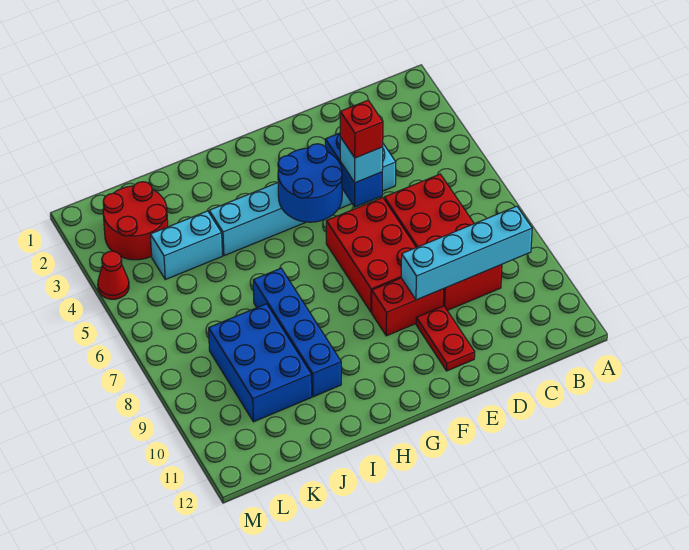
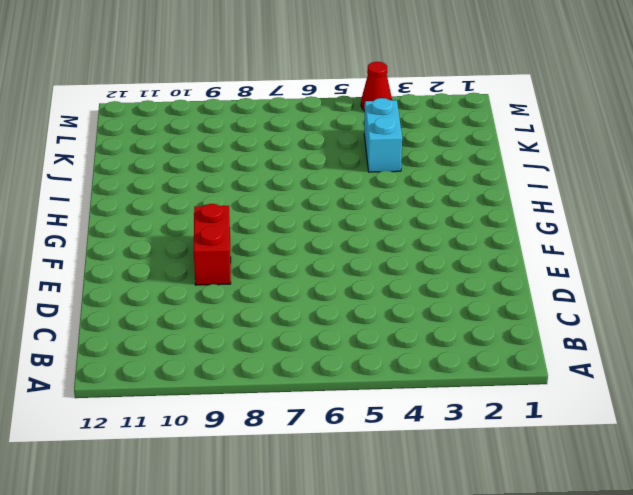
none -> red 2x4 brick [384,174,502,310]
none -> cyan 1x6 brick [209,144,396,256]
none -> red 2x3 brick [326,198,416,312]

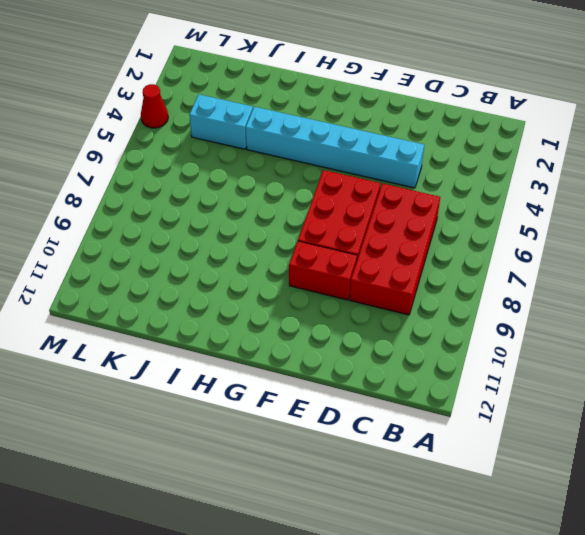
none -> red 1x2 plate [416,306,475,371]
none -> blue 1x4 brick [253,268,341,397]
none -> blue 2x3 brick [209,304,312,422]

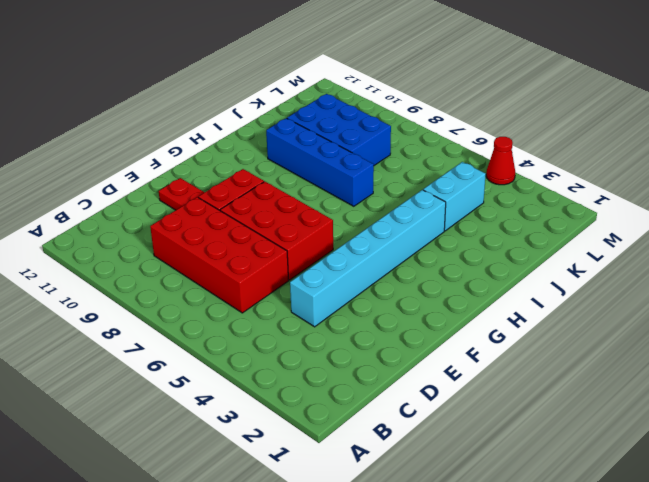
none -> red 2x2 round brick [103,182,168,260]
none -> cyan 1x4 brick [401,206,532,300]
none -> blue 1x2 brick [325,133,382,207]

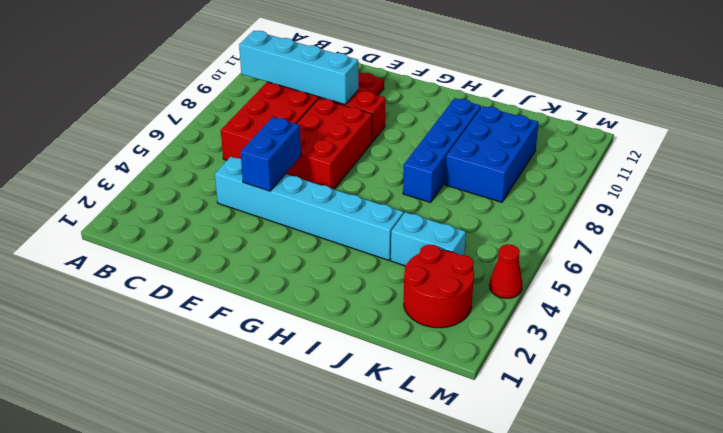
none -> blue 2x2 round brick [278,144,342,222]
none -> cyan 1x1 brick [340,137,383,183]
none -> red 1x1 brick [340,100,383,158]

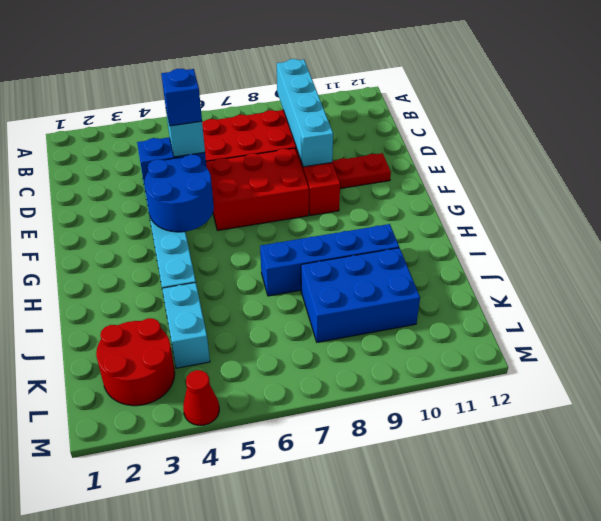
blue 1x1 brick [161,69,202,126] -> red 1x1 brick [340,100,383,158]

